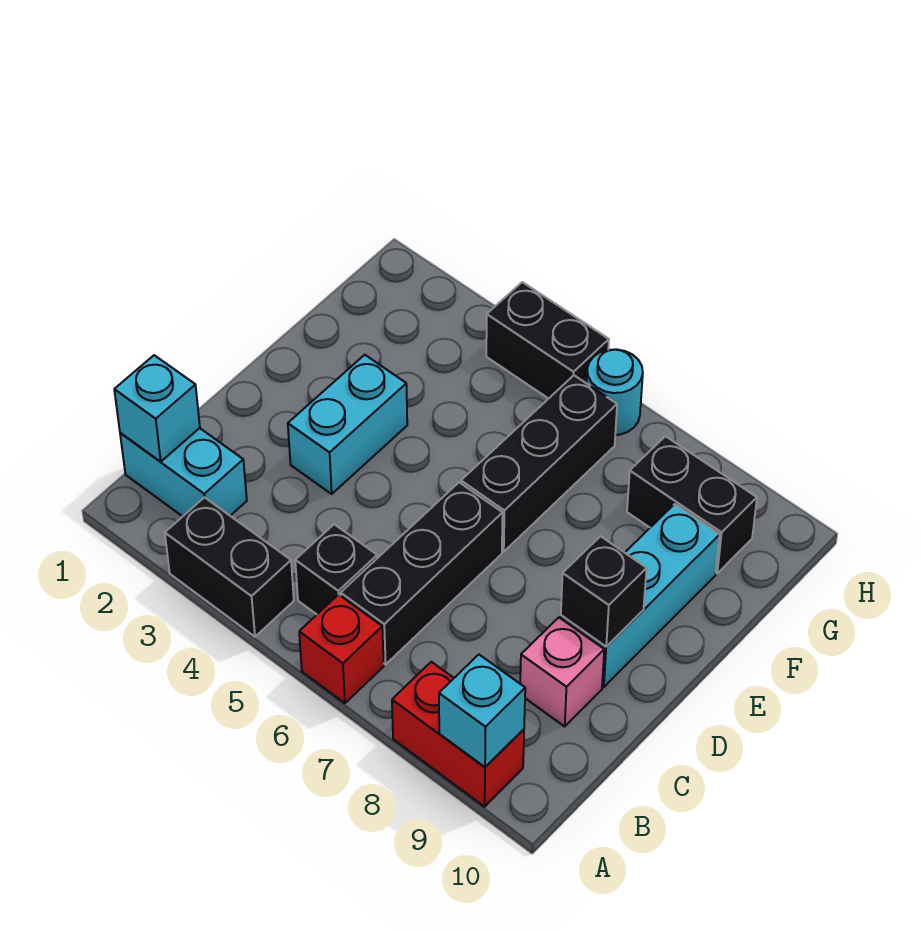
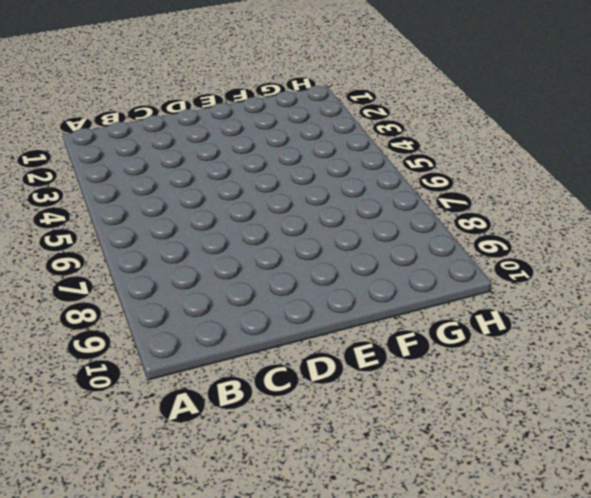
none -> black 1x2 brick [165,497,294,637]
none -> red 1x1 brick [299,595,384,703]
none -> red 1x2 brick [392,662,524,807]

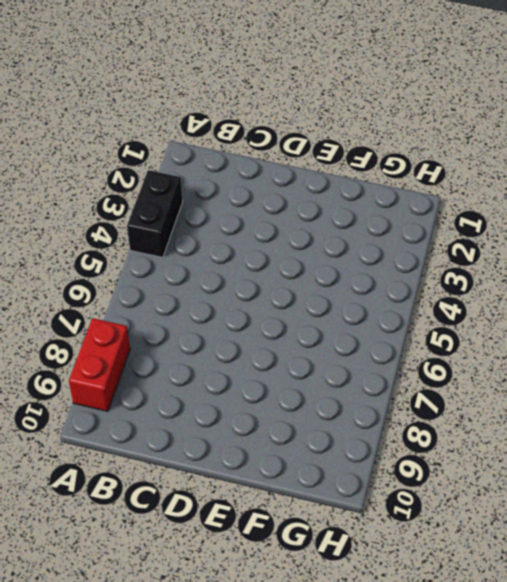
none -> red 1x1 brick [299,595,384,703]
none -> cyan 1x2 brick [120,428,247,516]
none -> black 1x1 brick [295,524,377,614]

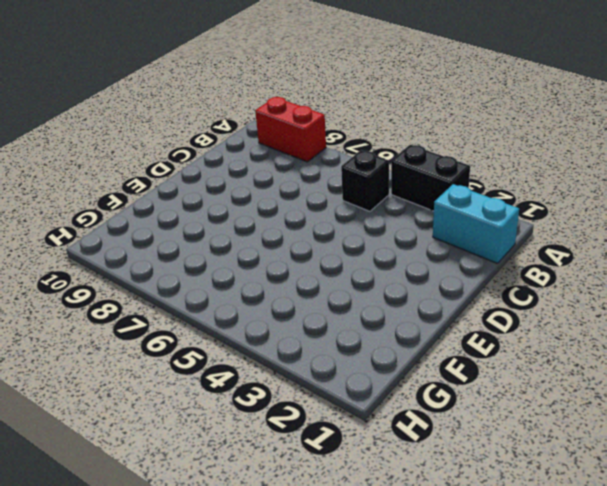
none -> red 1x1 brick [299,595,384,703]
none -> black 1x3 brick [341,482,503,664]
none -> pink 1x1 brick [520,618,604,726]

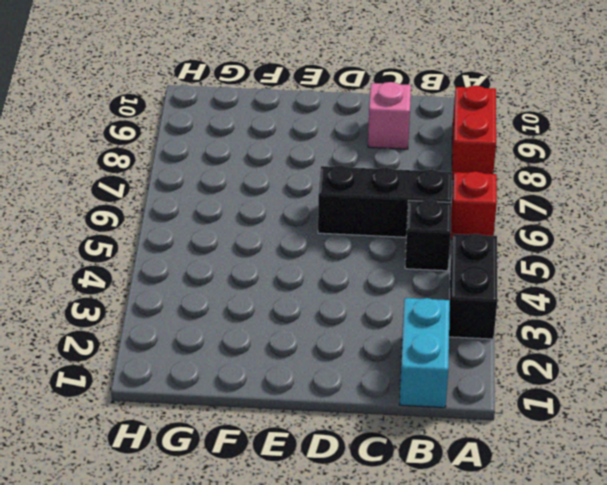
none -> cyan 1x2 brick [288,355,407,494]
none -> cyan 1x3 brick [561,504,720,687]
none -> black 1x3 brick [461,375,617,552]

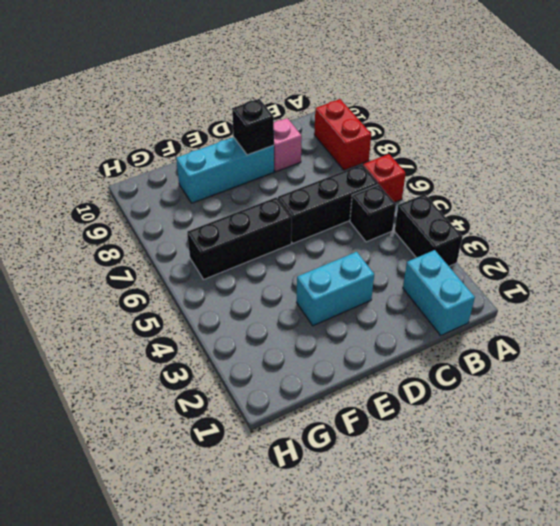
none -> black 1x2 brick [627,436,757,573]
none -> black 1x2 brick [486,282,609,399]
none -> cyan 1x1 round brick [587,349,643,435]

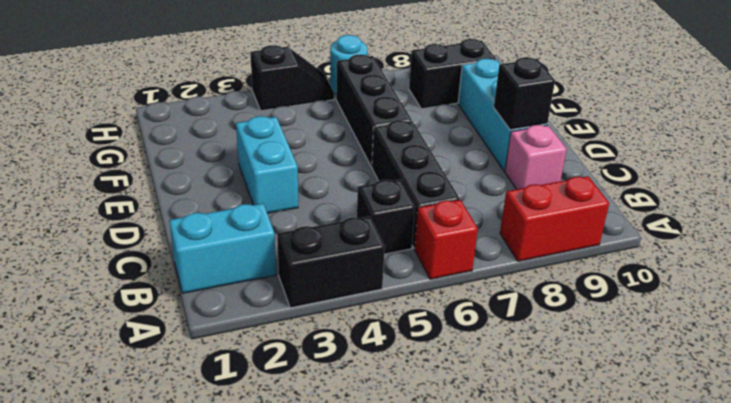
black 1x2 slope [250,45,334,111] -> black 1x2 brick [486,282,609,399]
none -> cyan 1x1 brick [439,655,525,767]
none -> cyan 1x1 brick [114,355,200,462]

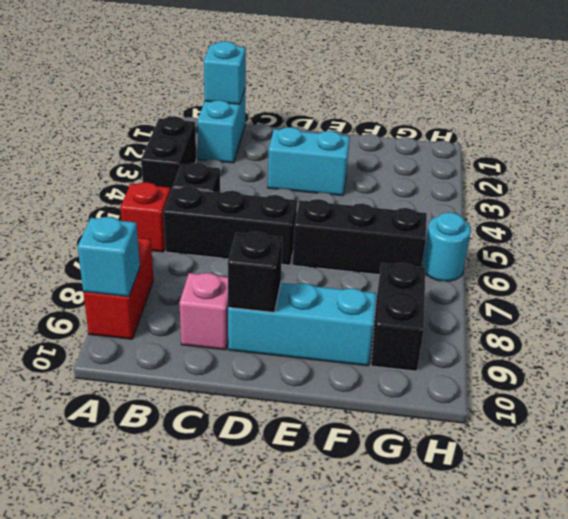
none -> black 1x2 brick [486,282,609,399]

